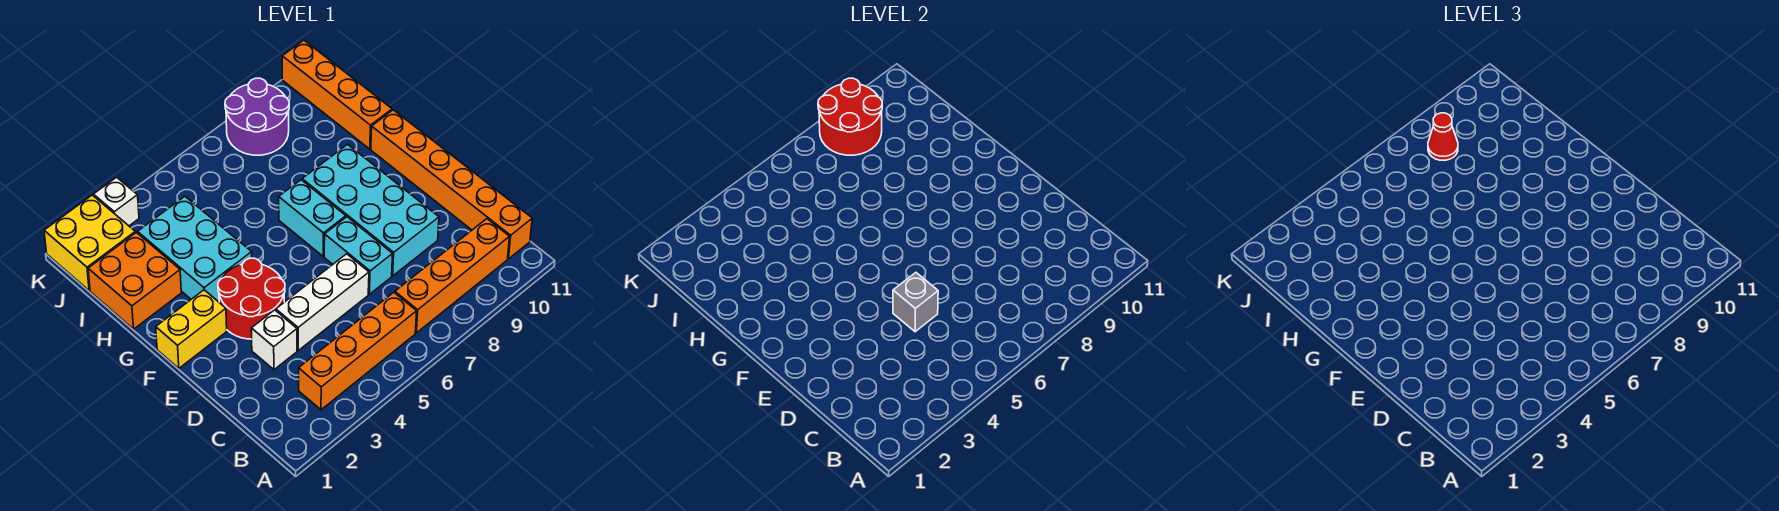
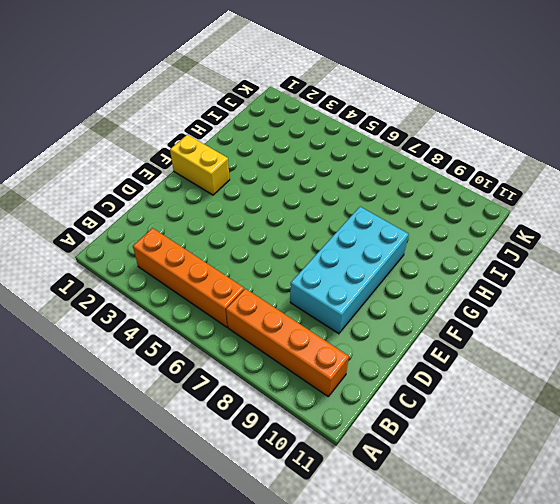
none -> orange 1x6 brick [371,110,532,259]
none -> white 1x1 brick [251,310,297,370]
none -> white 1x3 brick [276,254,369,351]

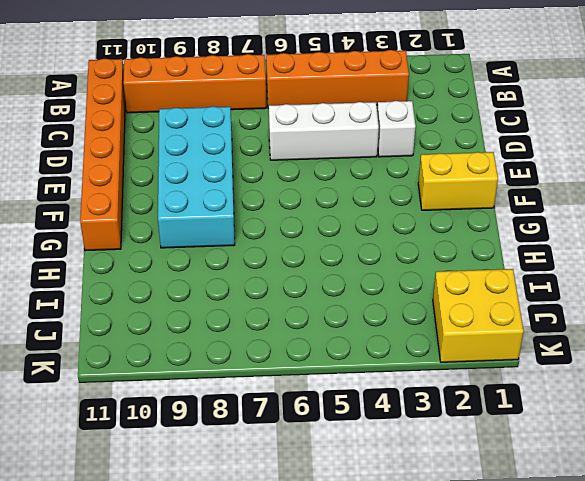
none -> cyan 1x2 brick [324,217,393,294]
none -> red 2x2 round brick [218,258,285,339]
none -> cyan 1x2 brick [279,180,346,256]

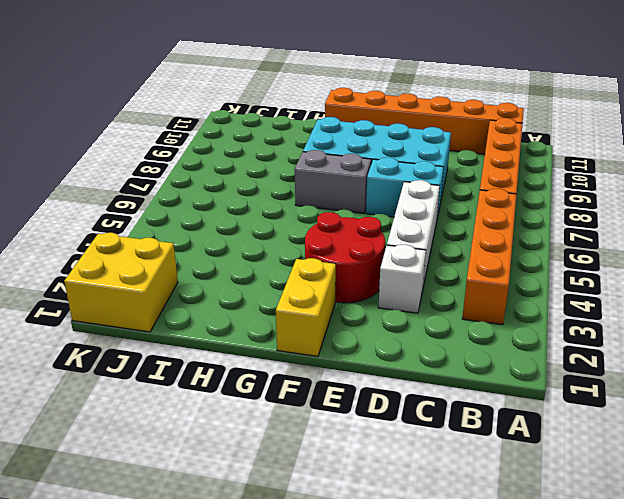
grey 1x2 brick [295,150,371,213] -> cyan 1x2 brick [279,180,346,256]
none -> cyan 2x3 brick [138,196,252,301]
none -> orange 2x2 brick [88,232,181,329]
none -> orange 1x4 brick [282,40,392,149]

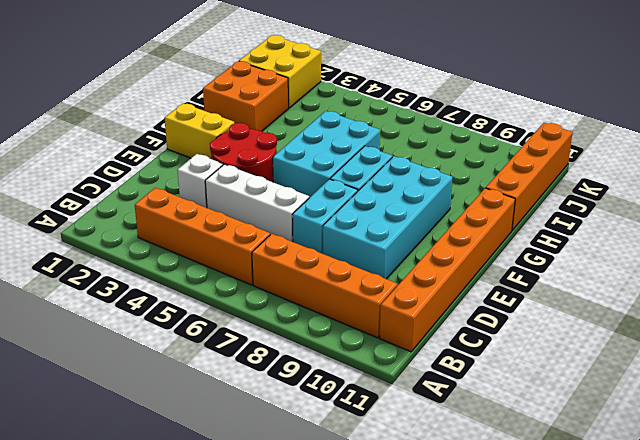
cyan 2x3 brick [273,111,380,198] -> cyan 2x3 brick moved to [138,196,252,301]
none -> purple 2x2 round brick [225,78,289,155]
none -> white 1x1 brick [93,177,139,226]
none -> grey 1x1 brick [893,273,938,332]

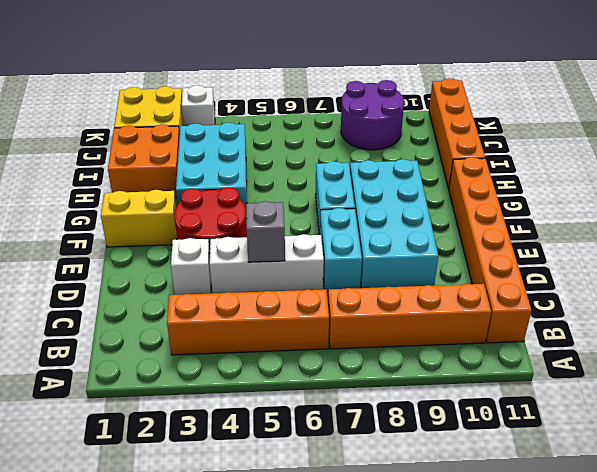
none -> red 2x2 round brick [818,78,882,155]
none -> red 1x1 cone [1428,113,1458,160]

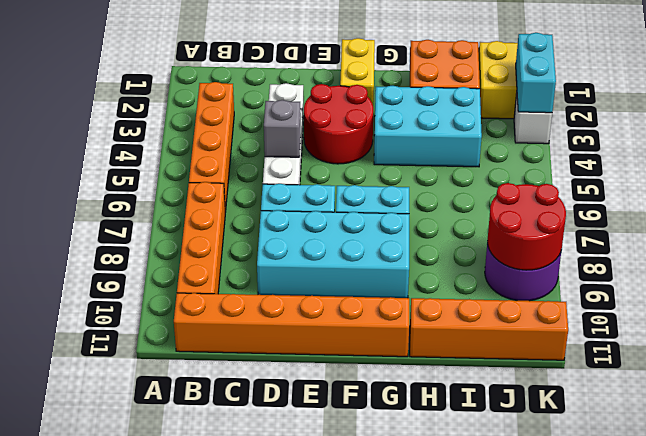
cyan 1x2 brick [516,33,556,113] -> none
none -> red 1x1 cone [1428,113,1458,160]

